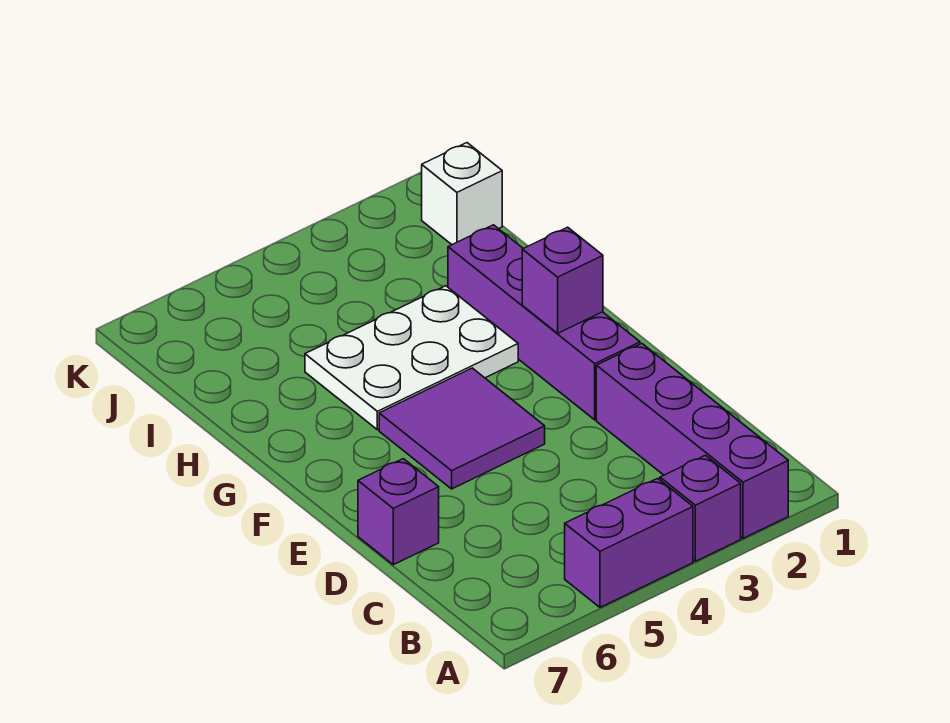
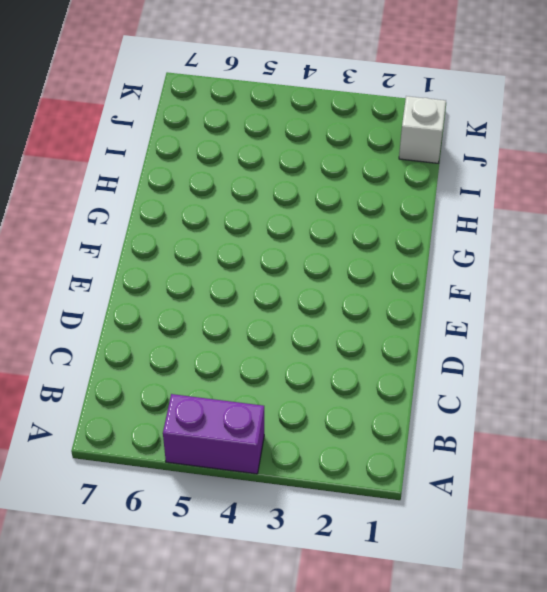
none -> purple 1x4 brick [596,343,788,538]
none -> purple 1x1 brick [660,455,741,561]

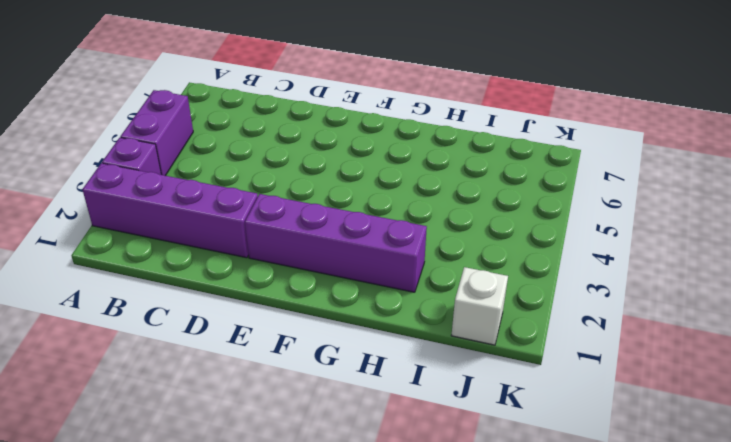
none -> purple 1x1 brick [358,459,439,565]
none -> purple 2x2 tile [379,368,545,489]

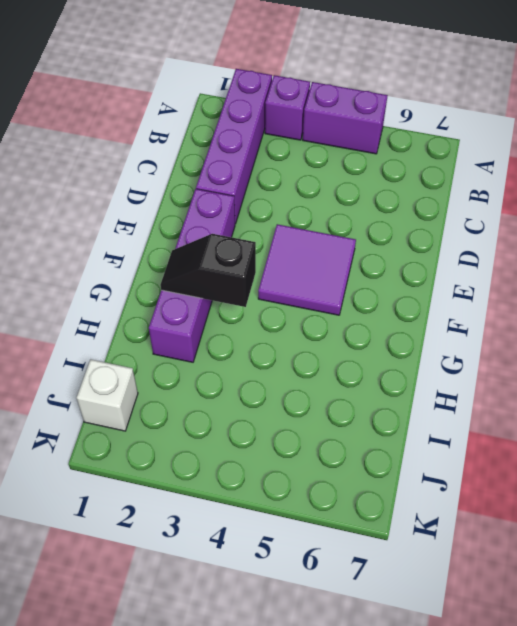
black 1x2 slope [160,234,256,307] -> none
none -> purple 1x1 brick [358,459,439,565]
none -> white 2x3 plate [305,286,518,430]

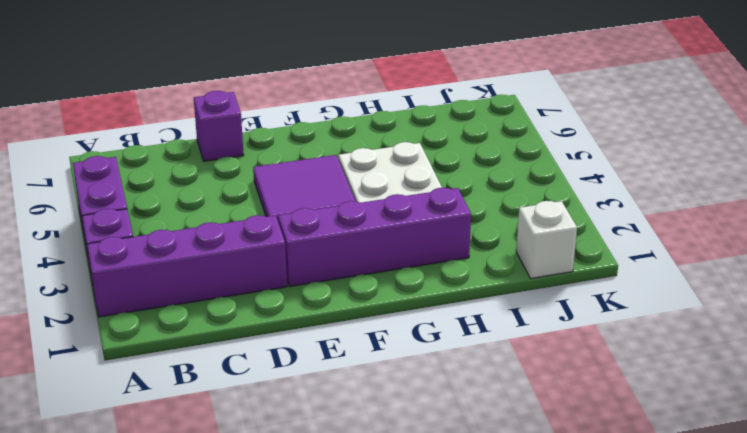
none -> purple 1x1 brick [522,227,603,333]

